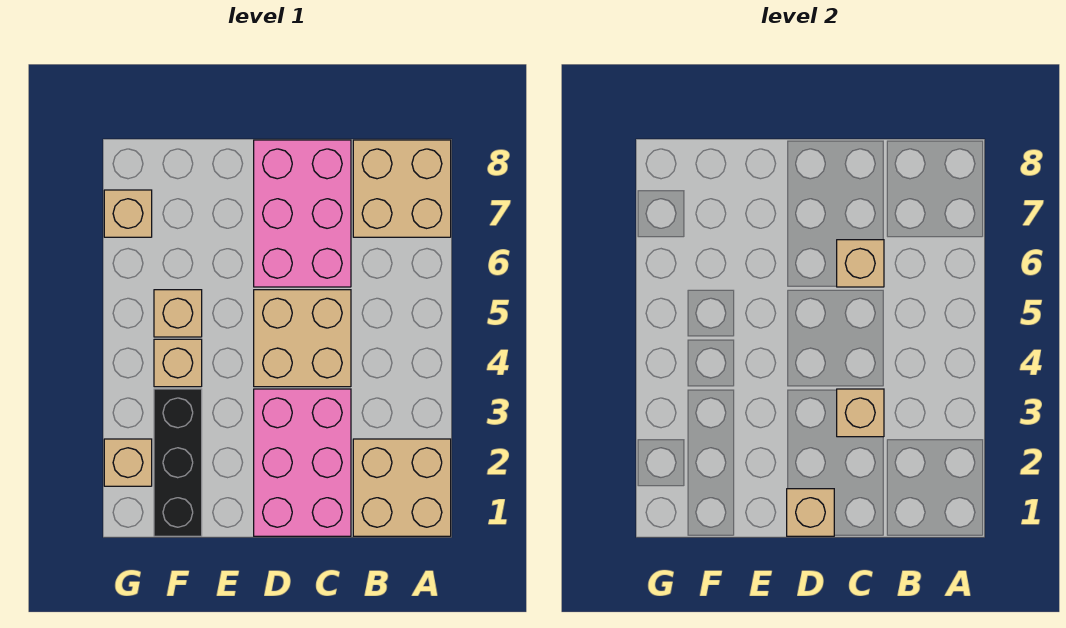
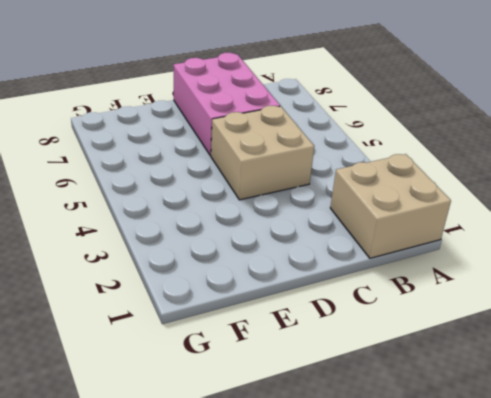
none -> tan 2x2 brick [353,140,451,237]
none -> pink 2x3 brick [254,389,351,536]
none -> black 1x3 brick [154,389,202,536]

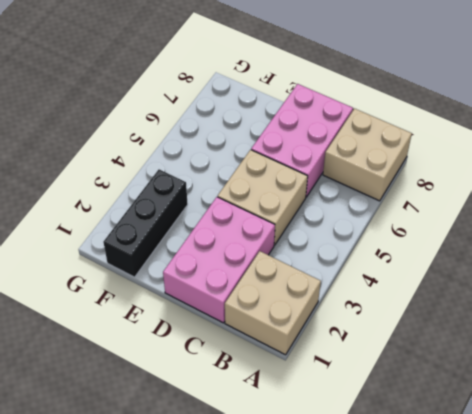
none -> tan 1x1 brick [154,339,202,387]
none -> tan 1x1 brick [154,290,202,337]
none -> tan 1x1 brick [104,439,152,486]

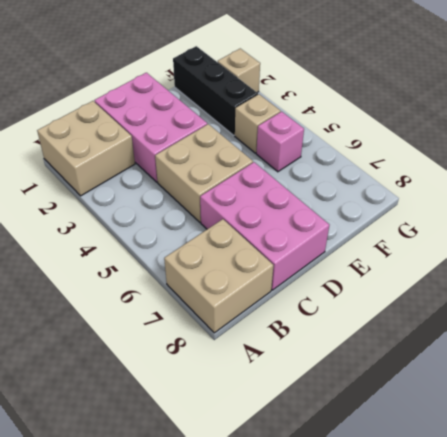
pink 1x1 brick [256,112,304,172] -> tan 1x1 brick [154,290,202,337]
none -> tan 1x1 brick [104,190,152,237]
none -> tan 1x1 brick [837,389,884,437]
none -> tan 1x1 brick [837,240,884,287]

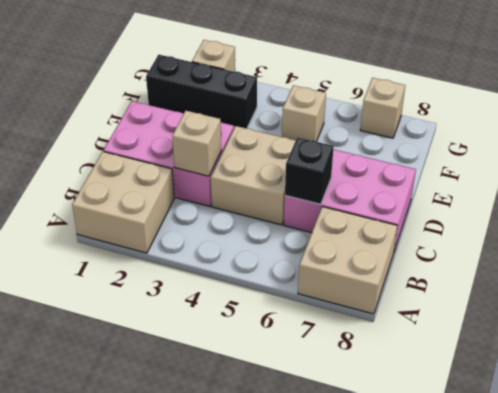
black 1x1 brick [285,137,334,204] -> tan 1x1 brick [837,240,884,287]
none -> tan 1x1 brick [154,339,202,387]
none -> tan 1x1 brick [787,489,834,536]

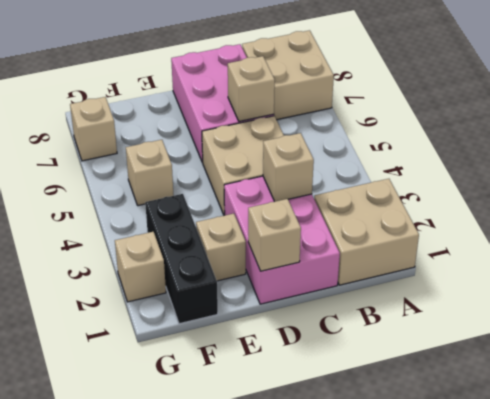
tan 1x1 brick [196,214,246,281] -> tan 1x1 brick moved to [154,339,202,387]

